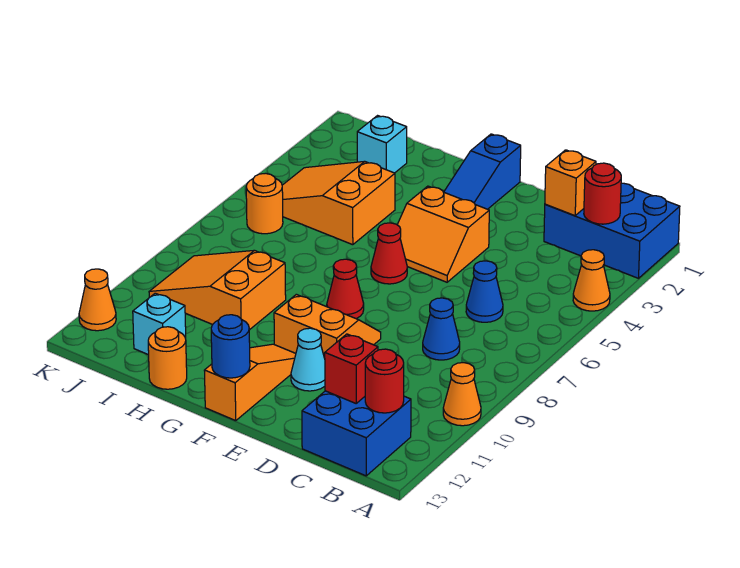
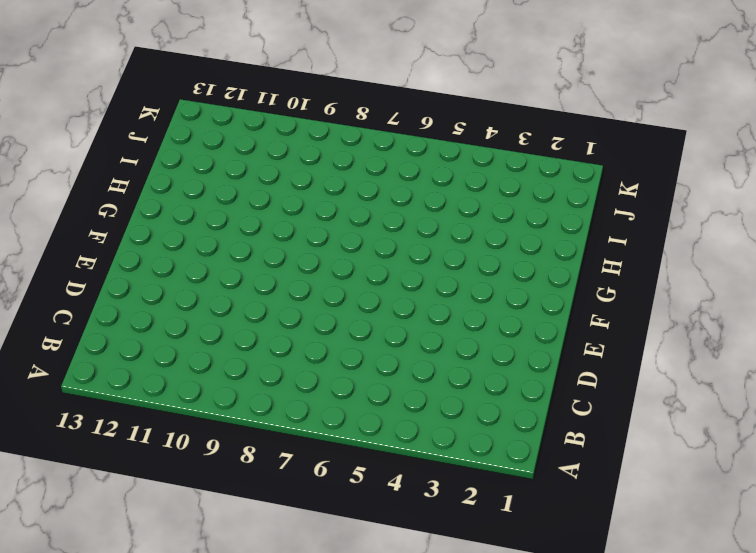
none -> blue 2x3 brick [544,183,680,278]
none -> orange 1x1 cone [573,250,610,311]
none -> orange 1x1 cone [443,363,481,426]

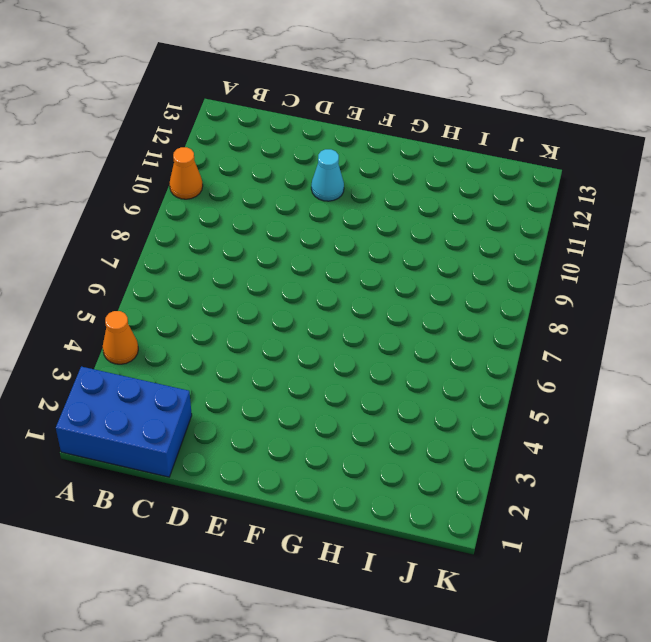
none -> blue 2x2 brick [302,391,411,476]
none -> blue 1x1 cone [466,261,503,322]
none -> blue 1x1 cone [423,298,460,360]

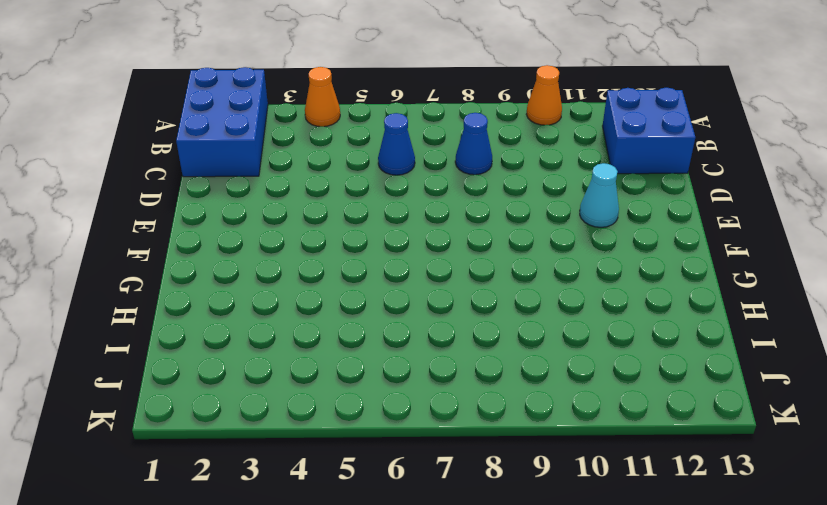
none -> orange 2x2 slope [397,186,489,282]
none -> orange 2x2 slope [274,294,381,358]
none -> blue 1x3 slope [444,134,521,209]

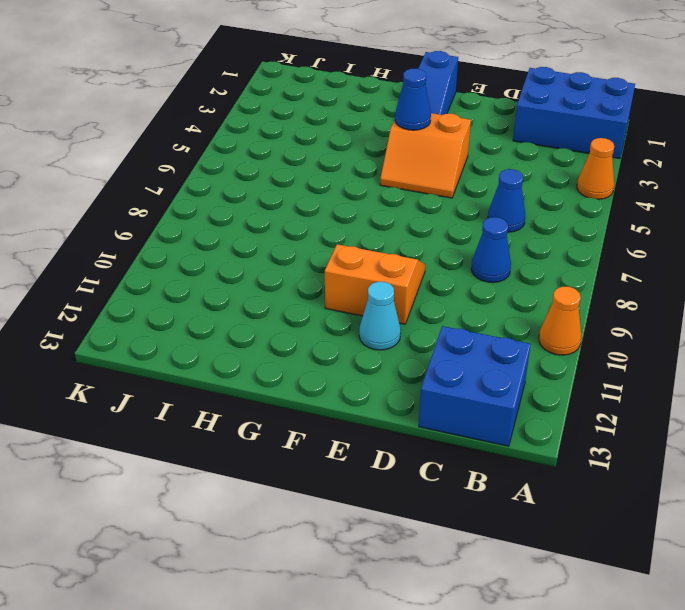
blue 1x1 cone [395,69,431,130] -> none
none -> red 1x1 cone [371,223,407,284]
none -> red 1x1 cone [327,259,364,319]
none -> orange 1x3 slope [204,344,296,421]

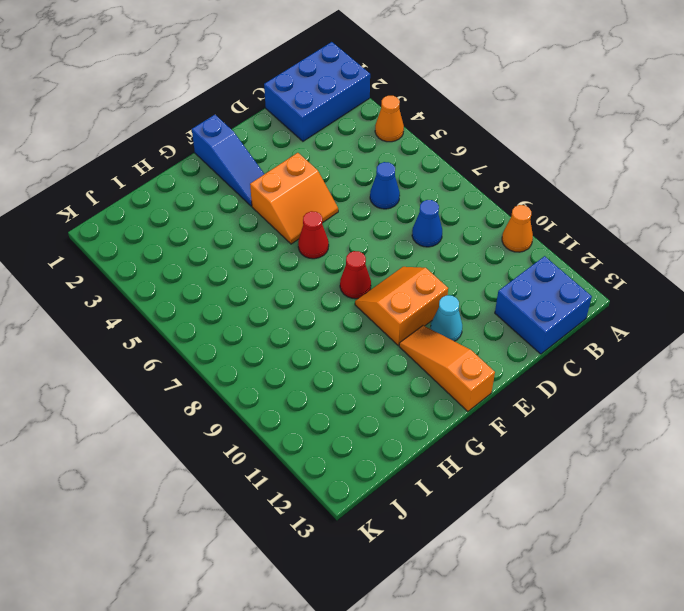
none -> orange 2x3 slope [282,161,395,245]
none -> orange 2x3 slope [149,250,286,330]
none -> orange 1x1 round brick [148,327,187,389]

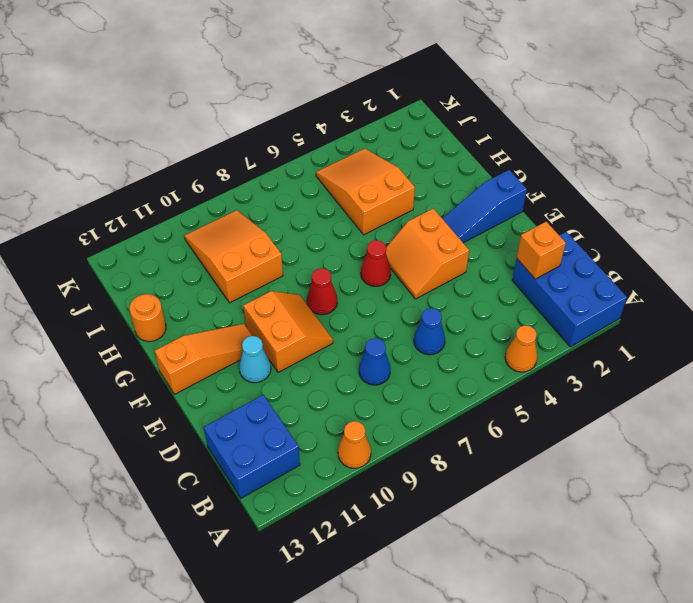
none -> cyan 1x1 brick [357,116,407,173]
none -> cyan 1x1 brick [133,293,186,355]
none -> orange 1x1 round brick [246,173,283,234]

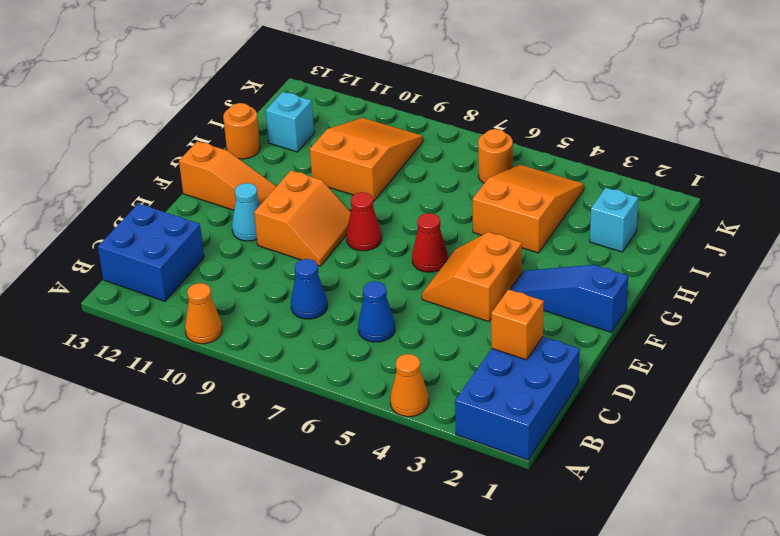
none -> orange 1x1 cone [79,269,116,331]
none -> red 1x1 round brick [584,163,621,224]
none -> red 1x1 round brick [365,349,404,413]

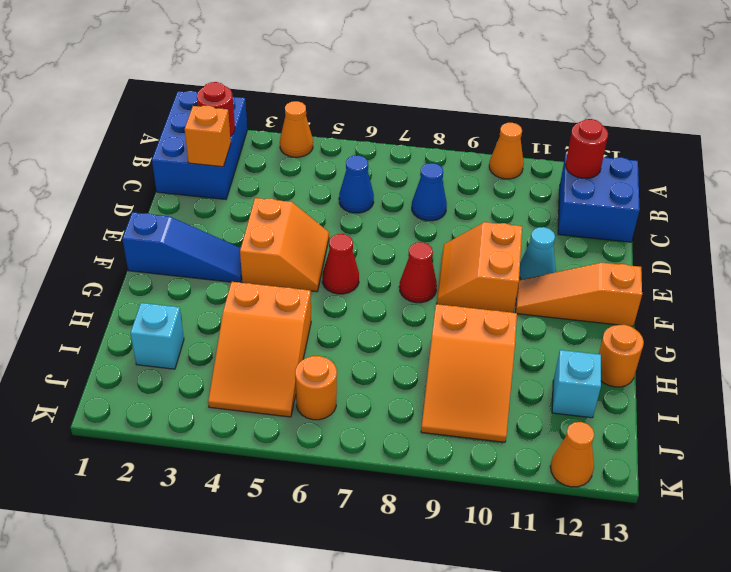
none -> red 1x1 brick [325,334,378,403]
none -> blue 1x1 round brick [211,315,250,378]

